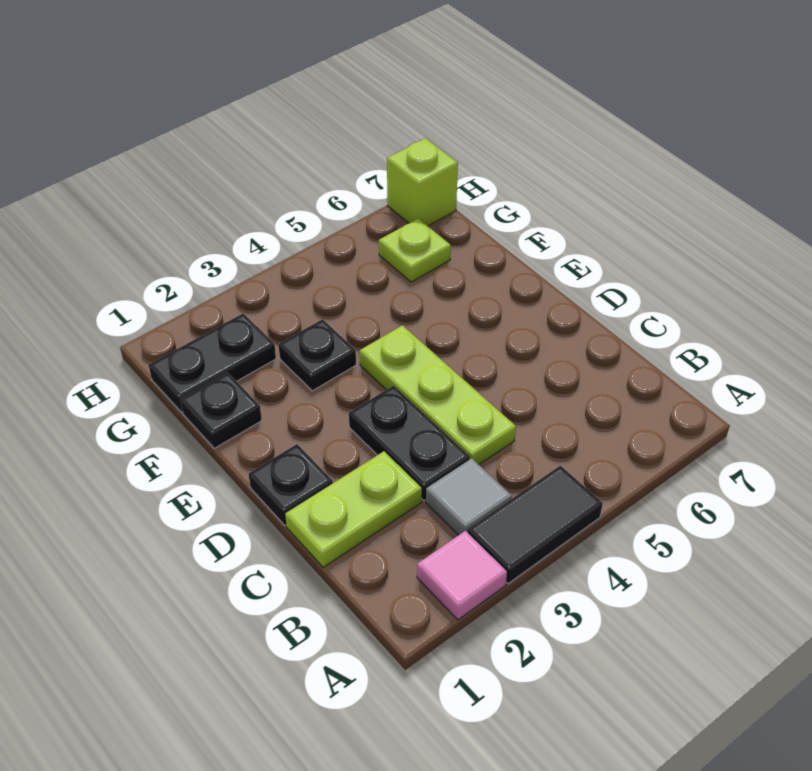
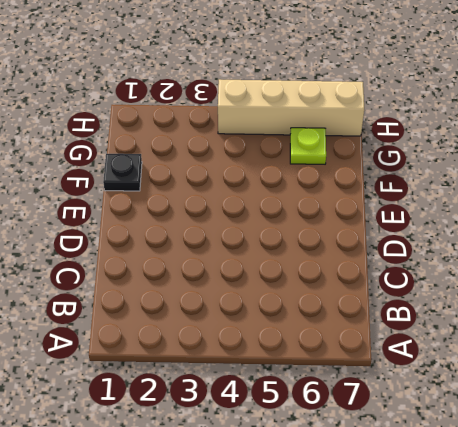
tan 1x4 brick [218,79,364,136] -> lime 1x1 brick [387,138,458,226]
none -> pink 1x1 tile [417,531,507,620]
none -> black 1x2 tile [468,466,603,584]
none -> grey 1x1 tile [426,458,512,535]

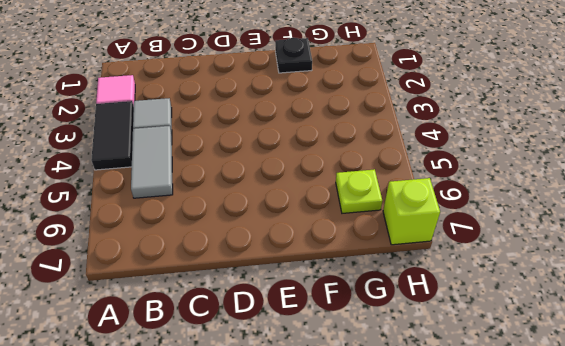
grey 1x2 tile [131,126,173,198] -> none
none -> lime 1x2 plate [285,451,422,567]
none -> black 1x2 plate [349,386,470,501]
none -> lime 1x3 plate [360,325,516,464]

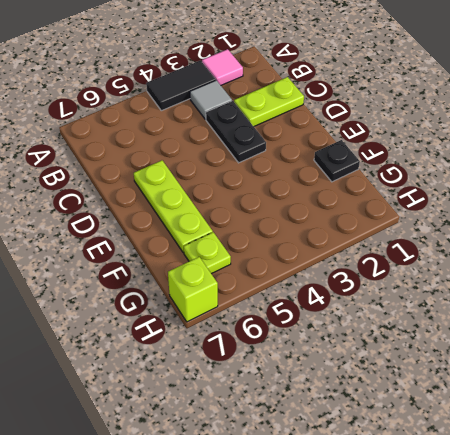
lime 1x3 plate [134,160,213,253] -> lime 1x3 plate moved to [360,325,516,464]
none -> black 1x1 plate [249,444,333,526]
none -> black 1x1 plate [278,319,356,391]
none -> black 1x2 plate [149,313,276,412]

